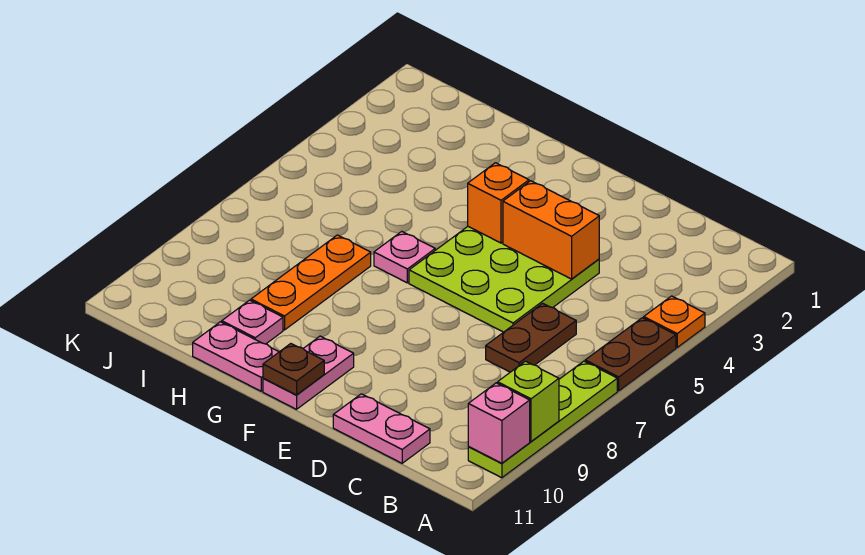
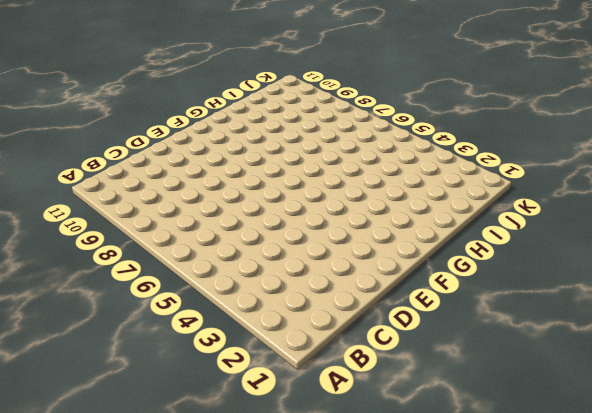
none -> orange 1x1 plate [644,296,705,347]
none -> brown 1x2 plate [585,318,676,391]
none -> lime 1x4 plate [468,361,617,478]

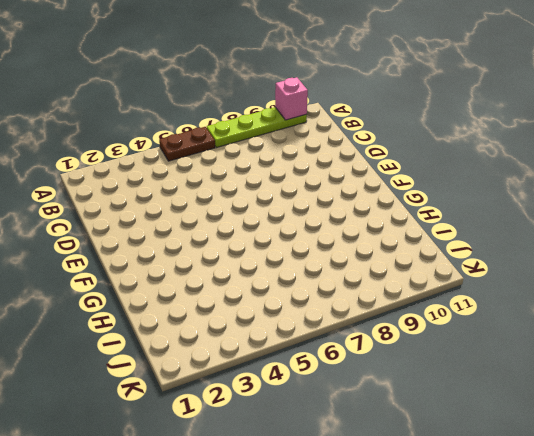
none -> orange 1x1 plate [644,296,705,347]
none -> brown 1x2 plate [486,303,576,372]
none -> pink 1x2 plate [333,394,430,463]

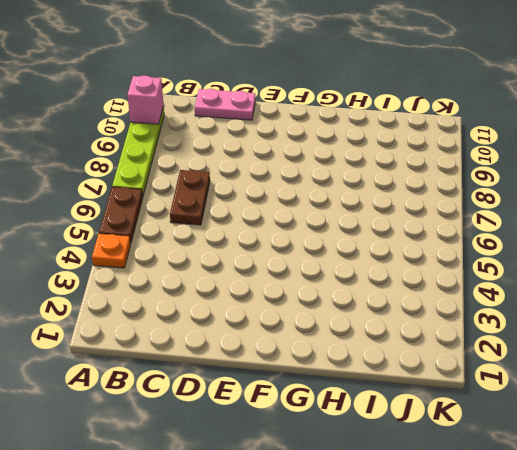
none -> lime 3x3 plate [409,227,599,332]
none -> pink 1x2 plate [263,336,354,409]
none -> pink 1x1 plate [374,231,435,283]

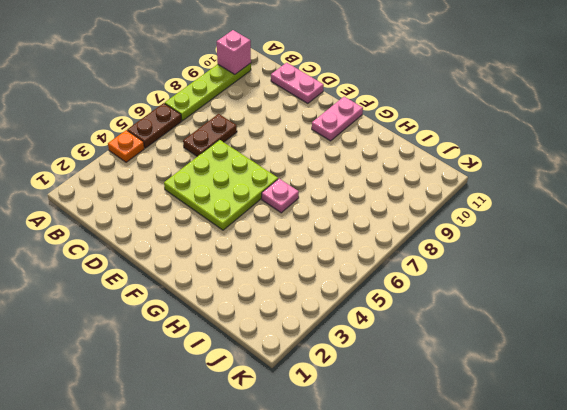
none -> pink 1x2 plate [193,322,279,391]
none -> orange 1x3 plate [251,235,371,330]
none -> pink 1x1 plate [222,300,283,344]

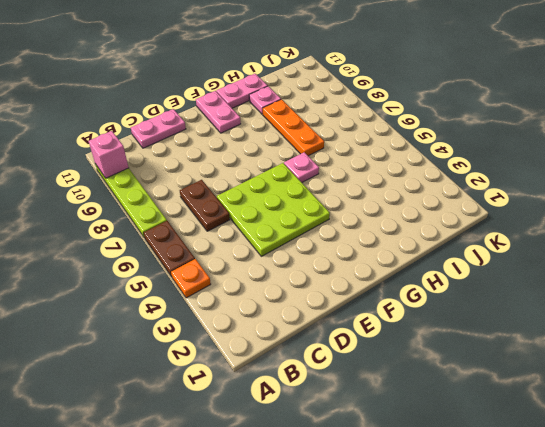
none -> lime 1x1 brick [498,361,559,441]
none -> orange 1x2 brick [503,181,599,279]
none -> orange 1x1 brick [468,163,529,243]

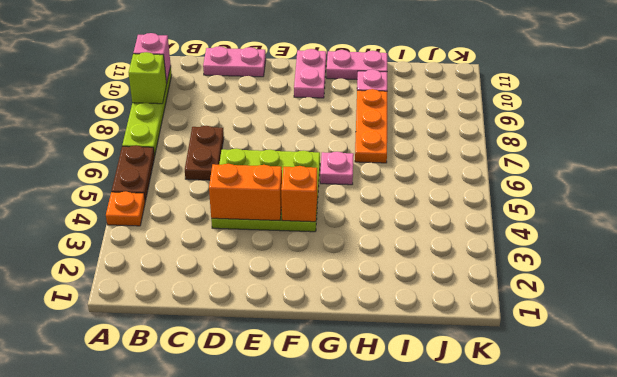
none -> brown 1x1 plate [263,344,324,395]

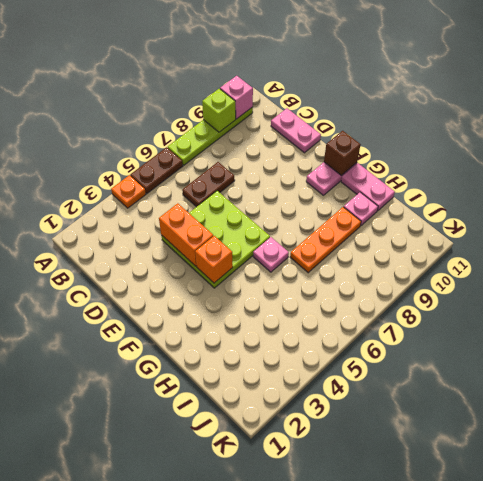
brown 1x1 brick [324,131,361,175] -> brown 1x1 plate [263,344,324,395]

